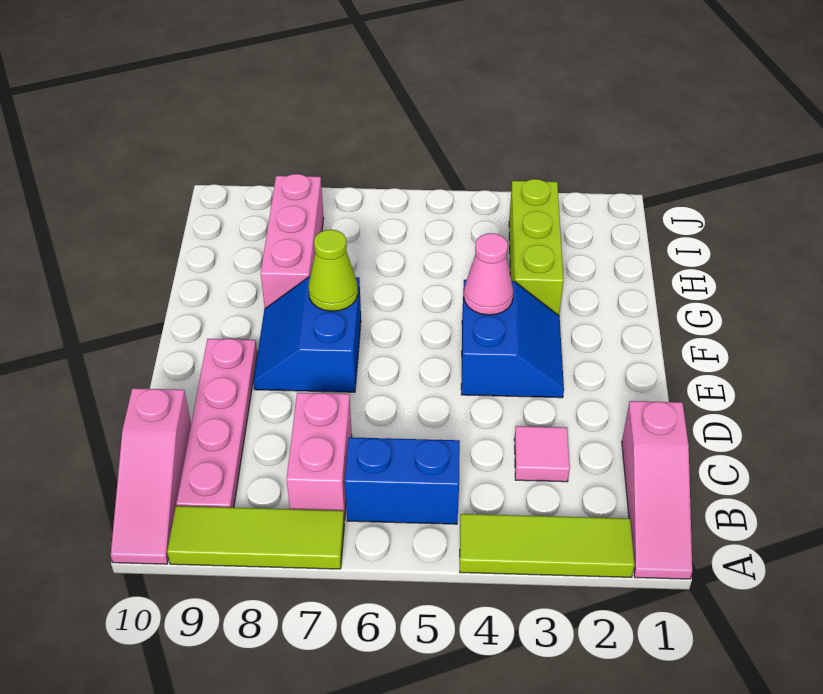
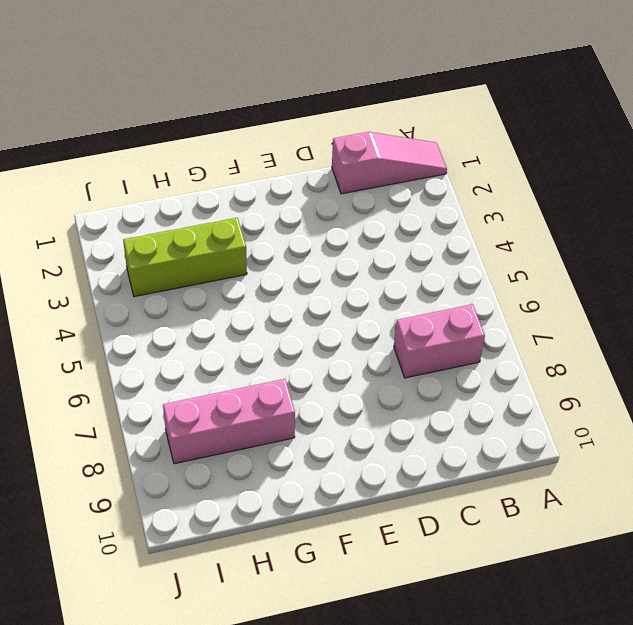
none -> lime 1x3 tile [460,514,635,577]
none -> lime 1x3 tile [167,506,344,569]
none -> pink 1x3 slope [111,388,191,564]

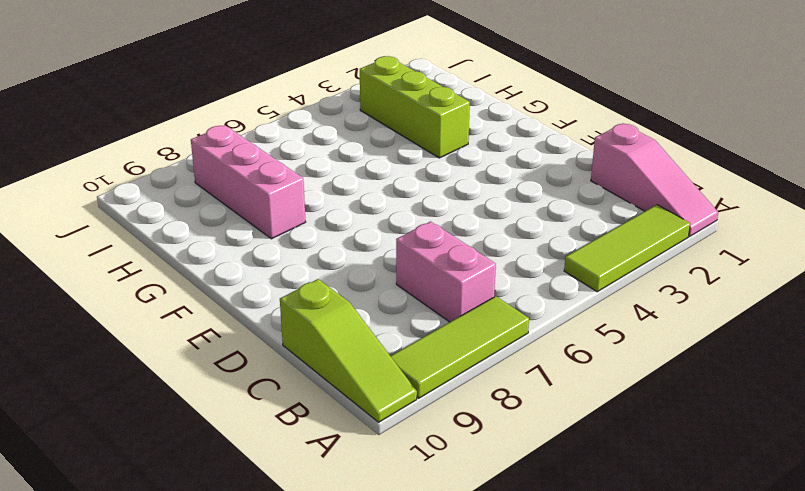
lime 1x3 slope [280,279,417,422] -> pink 1x3 slope [111,388,191,564]
none -> blue 1x2 brick [345,437,460,524]
none -> pink 1x4 plate [176,339,257,508]
none -> pink 1x1 tile [514,426,570,482]

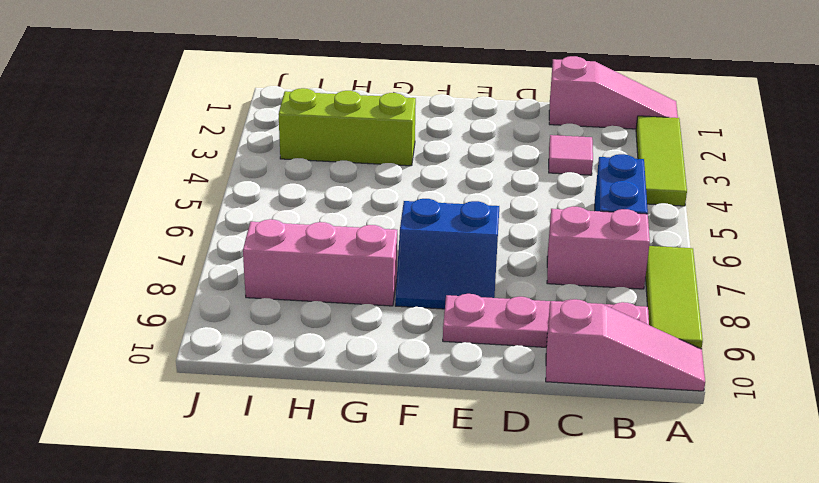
none -> blue 2x2 slope [461,280,564,398]
none -> pink 1x1 cone [464,233,514,315]
none -> lime 1x1 cone [308,230,358,311]

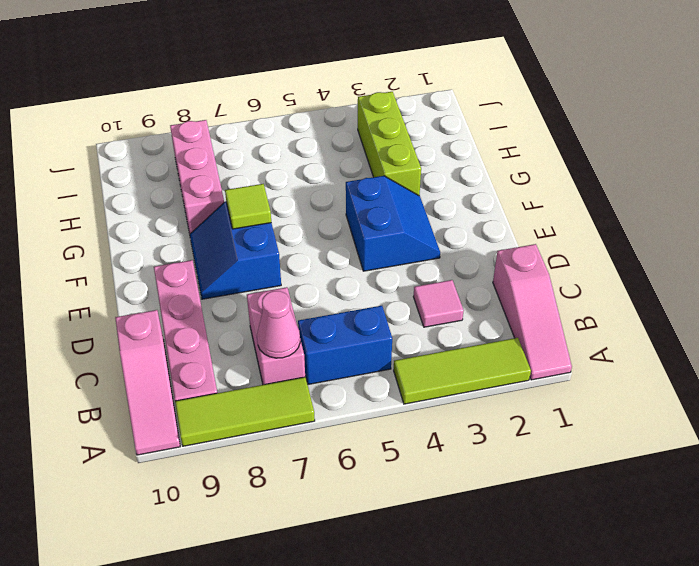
pink 1x1 cone [257,291,300,358] -> pink 1x1 cone moved to [464,233,514,315]
lime 1x1 tile [225,184,271,229] -> lime 1x1 cone [308,230,358,311]

